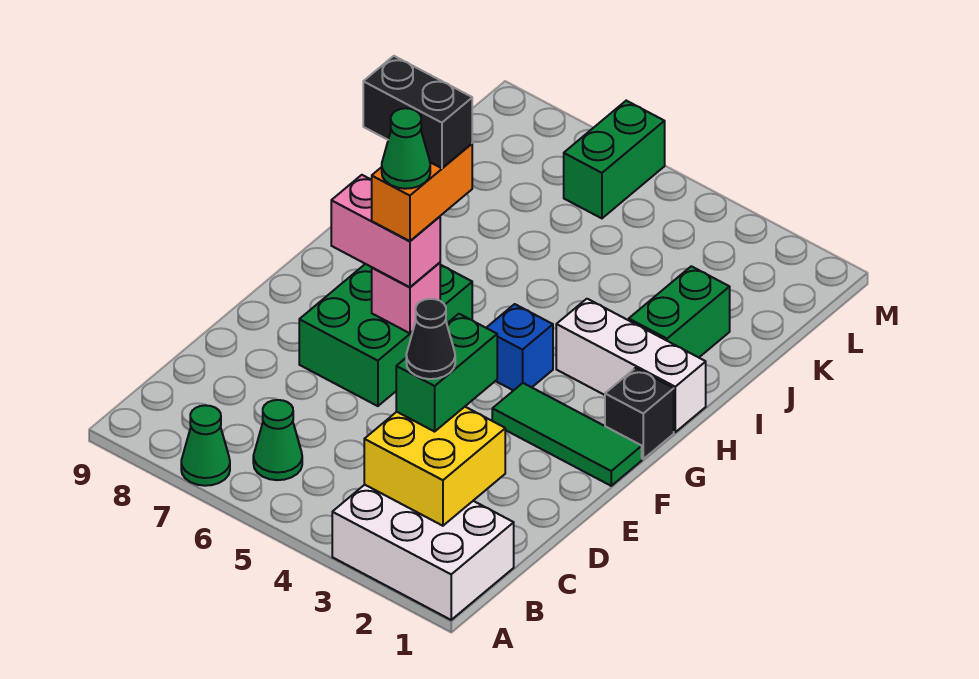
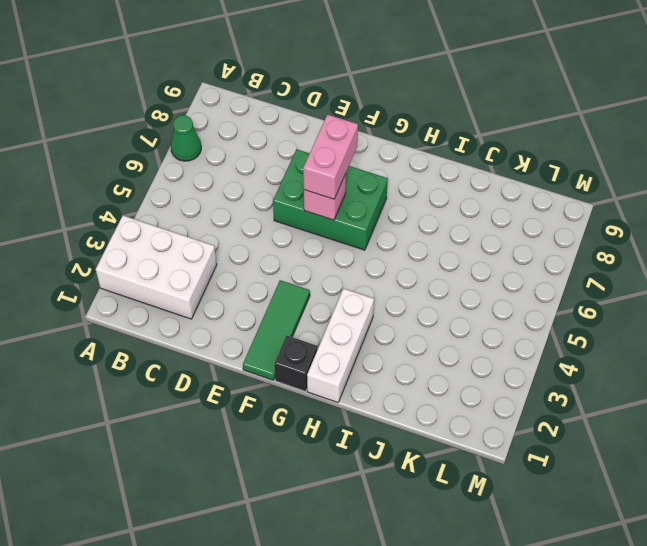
white 2x3 brick [96,216,217,319] -> white 2x3 brick turned to [332,485,514,620]
none -> green 1x1 cone [253,400,302,480]
none -> blue 1x1 brick [487,304,553,391]
none -> green 1x2 brick [629,266,730,357]

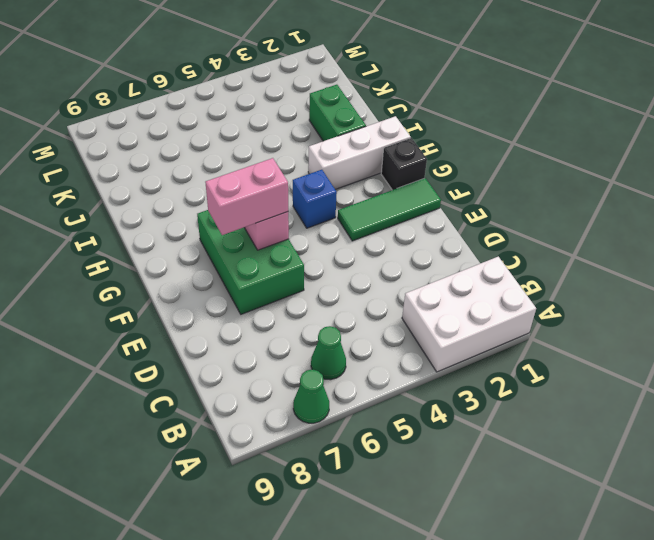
none -> green 1x2 brick [564,101,665,218]
none -> yellow 2x2 brick [364,407,505,526]
none -> green 1x2 brick [396,314,497,432]

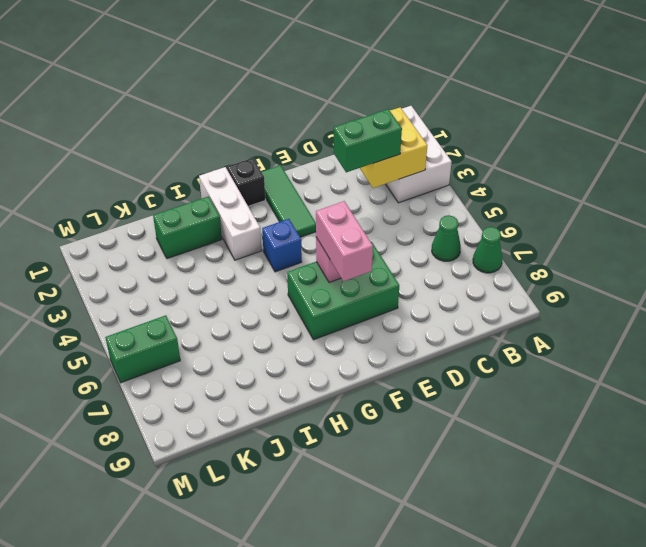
none -> black 1x1 cone [406,299,455,379]
none -> orange 1x2 brick [372,144,472,241]
none -> green 1x1 cone [382,108,430,189]

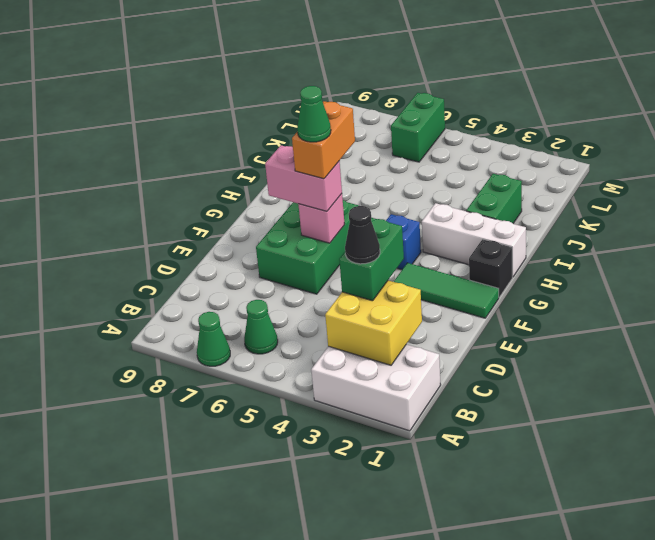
none -> black 1x2 brick [363,56,472,168]

